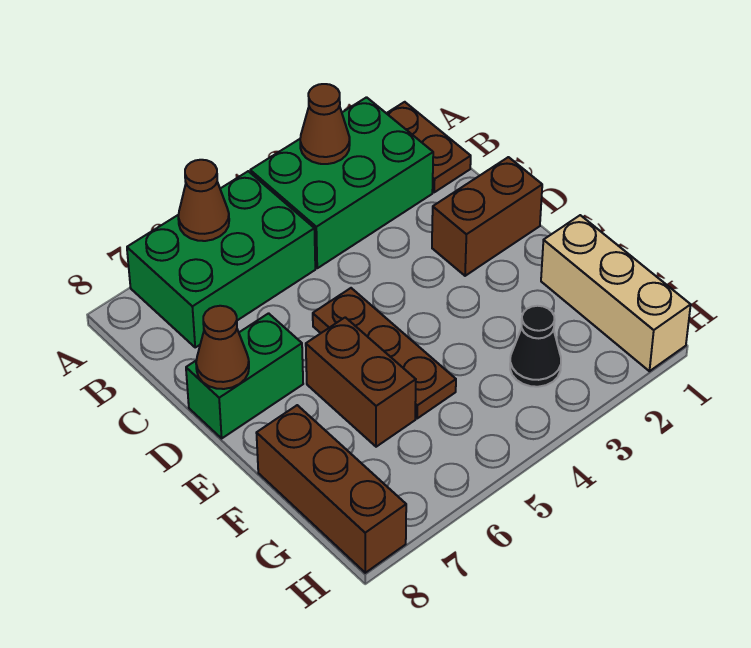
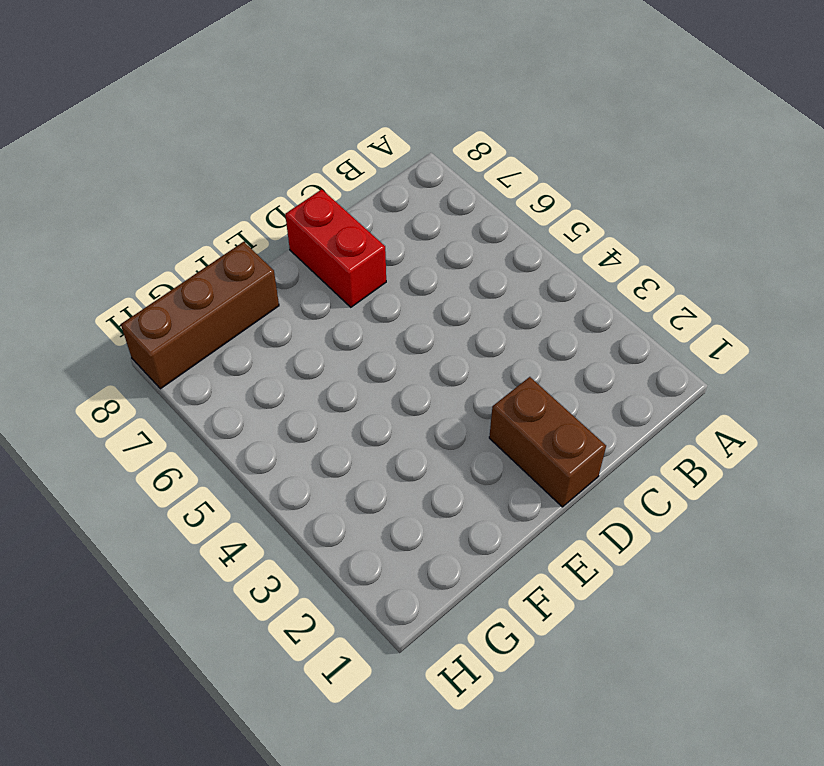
red 1x2 brick [285,189,386,307] -> green 1x2 brick [186,313,303,438]
none -> brown 1x2 plate [387,102,471,192]
none -> green 2x3 brick [250,97,433,268]
none -> green 2x3 brick [127,171,315,347]

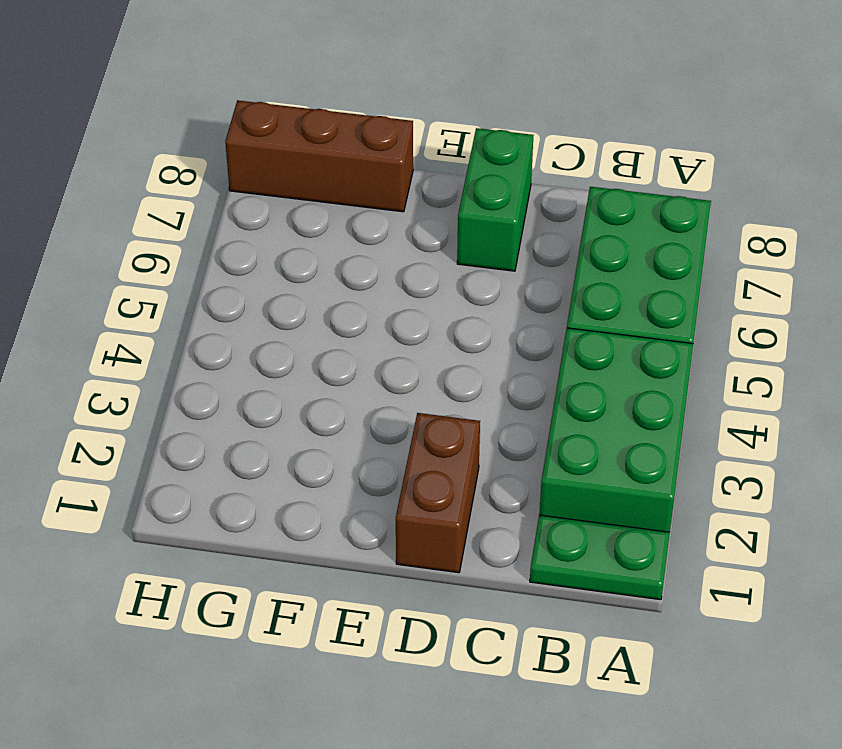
green 1x2 plate [530,515,670,600] -> brown 1x2 plate [387,102,471,192]
none -> brown 1x3 plate [313,288,456,418]
none -> brown 1x2 brick [306,317,416,447]
none -> tan 1x3 brick [541,215,691,371]

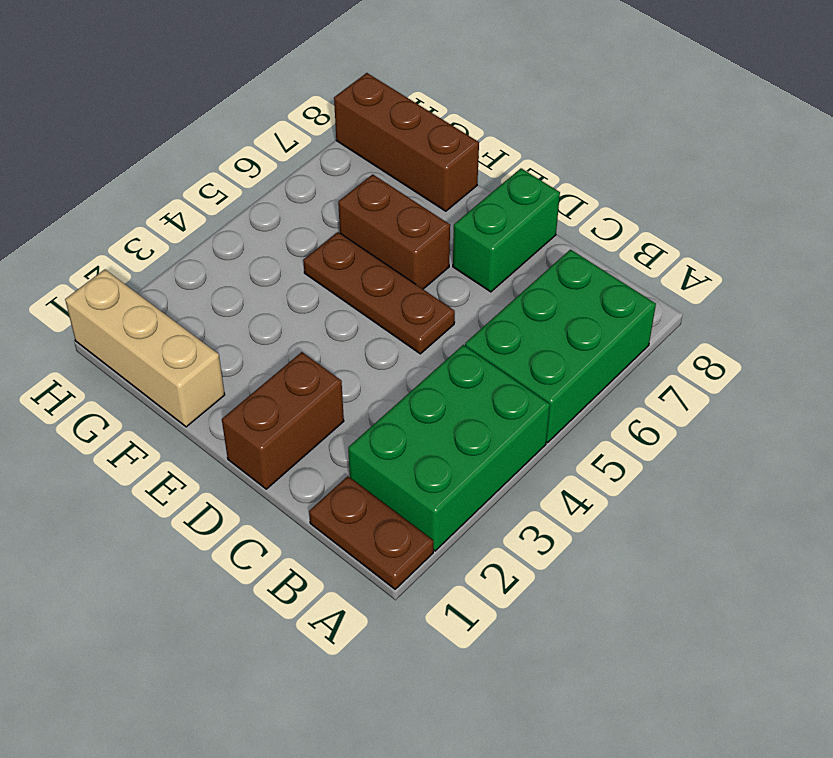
none -> black 1x1 cone [510,306,561,387]
none -> brown 1x1 cone [300,84,350,164]
none -> brown 1x1 cone [178,160,229,241]

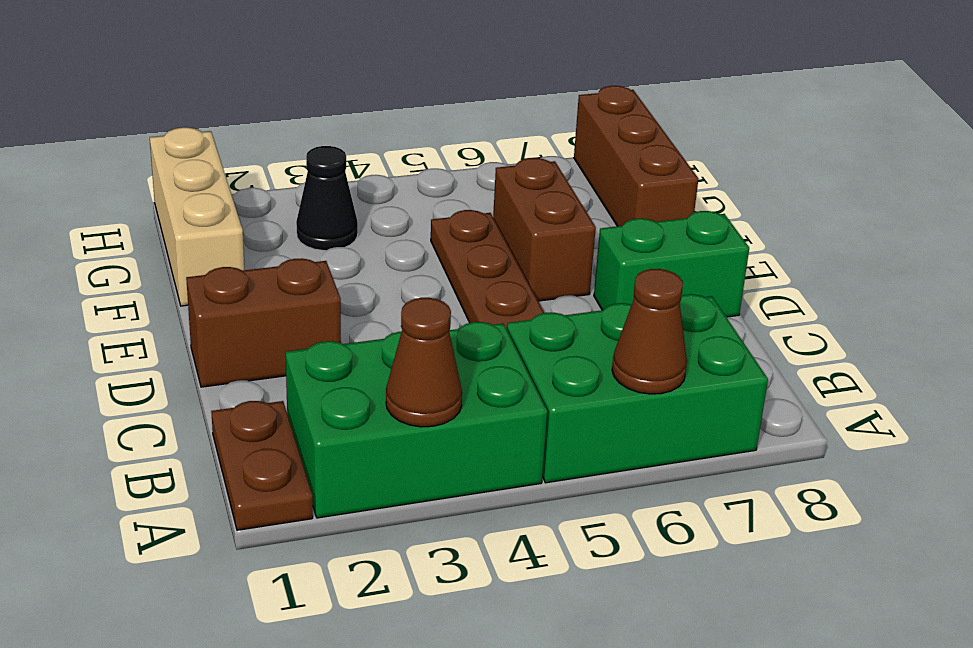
none -> brown 1x1 cone [196,306,249,389]

